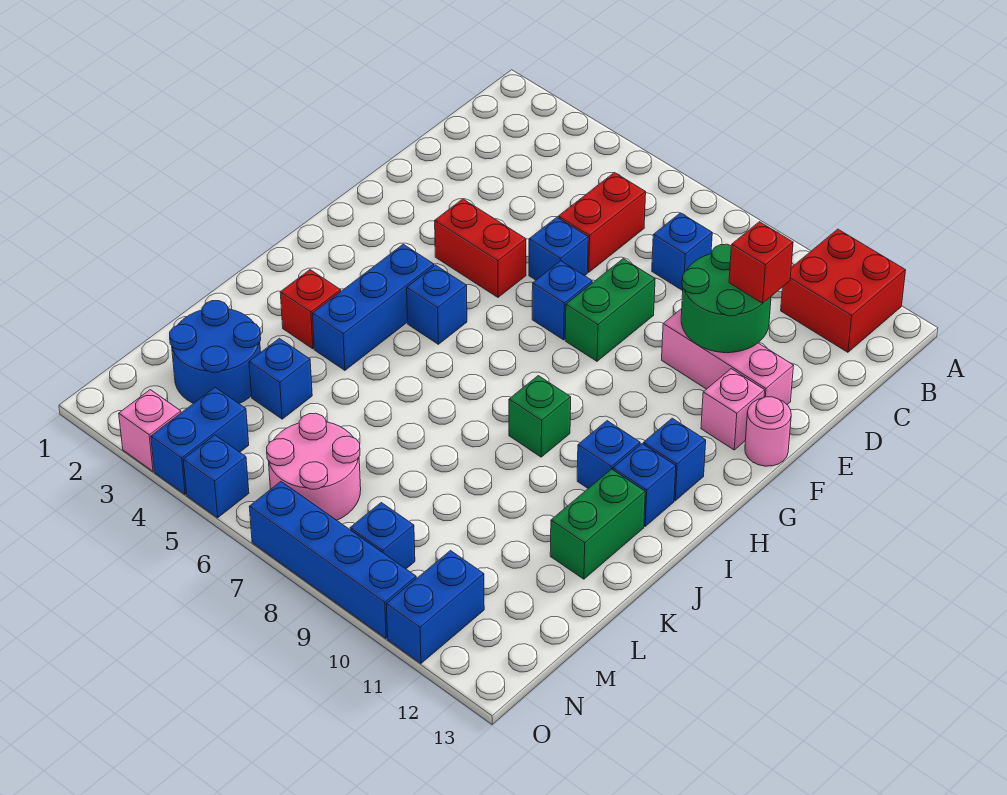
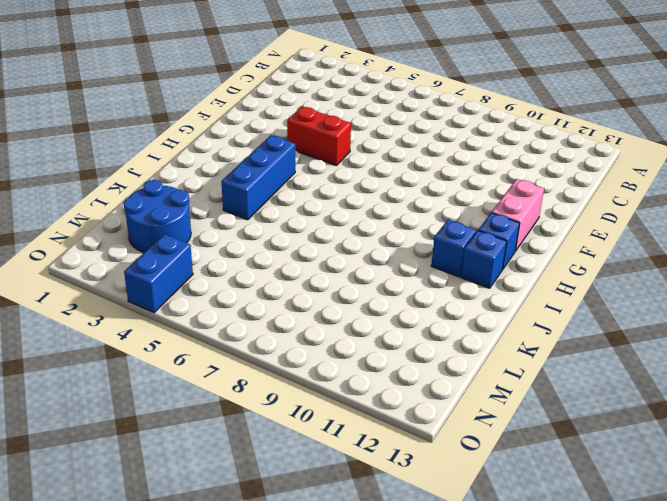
pink 1x2 brick [492,179,544,251] -> pink 1x1 brick [701,369,765,450]
none -> red 2x2 brick [781,229,906,352]
none -> red 1x2 brick [558,173,646,272]
none -> blue 1x1 brick [652,213,712,291]

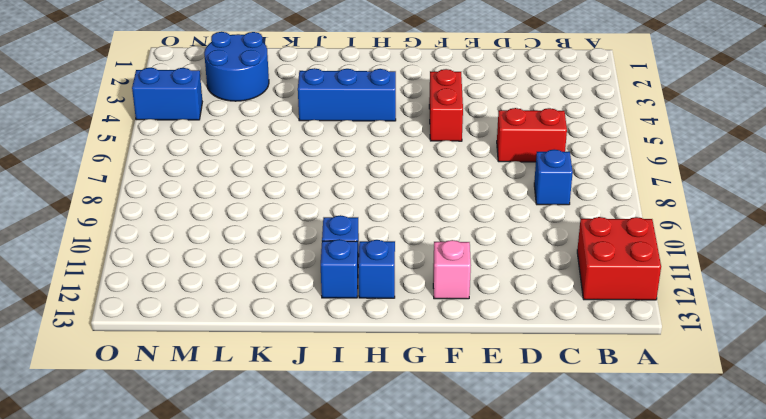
none -> blue 1x1 brick [529,217,588,280]
none -> green 1x2 brick [565,259,655,361]
none -> pink 1x3 brick [662,309,794,405]

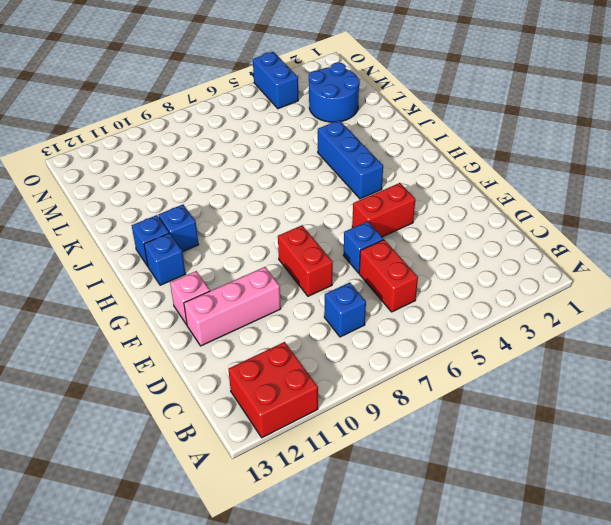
red 1x2 brick [278,225,333,296] -> green 1x2 brick [565,259,655,361]
none -> blue 1x1 brick [532,261,592,340]
none -> pink 1x1 round brick [745,397,791,466]
none -> blue 1x1 brick [407,265,467,344]

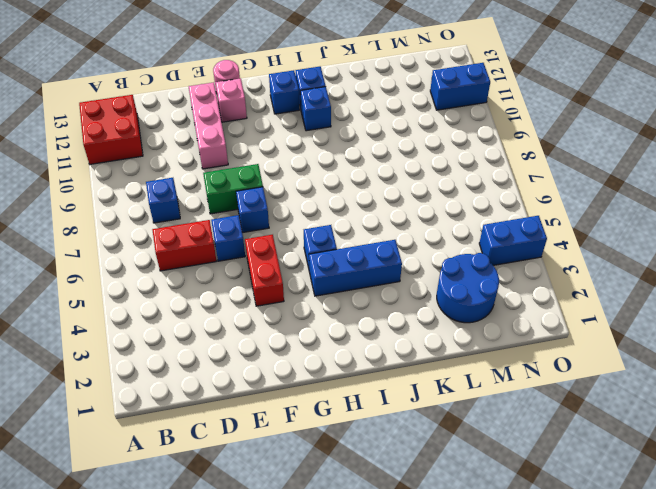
none -> green 1x1 brick [509,376,571,457]
none -> red 1x1 brick [280,270,341,349]
none -> green 1x2 brick [550,469,645,579]

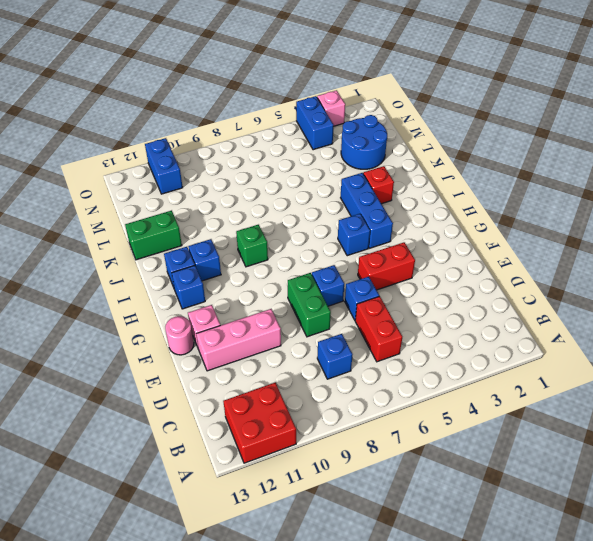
green 1x2 brick [125,210,182,260] -> green 1x2 brick turned to [550,469,645,579]
none -> blue 1x1 brick [249,338,312,419]
none -> pink 2x2 round brick [267,413,361,520]
none -> blue 1x1 brick [350,503,415,569]

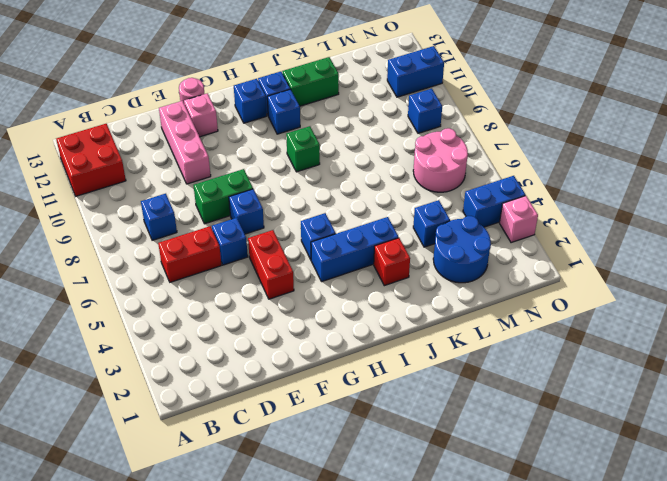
none -> blue 1x1 brick [183,435,249,518]
none -> blue 1x4 brick [249,482,416,638]
none -> green 2x2 round brick [681,244,771,353]

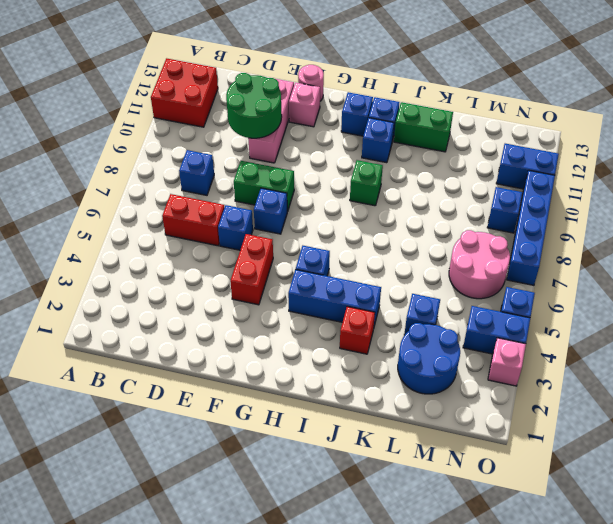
none -> red 1x1 brick [729,222,793,303]

